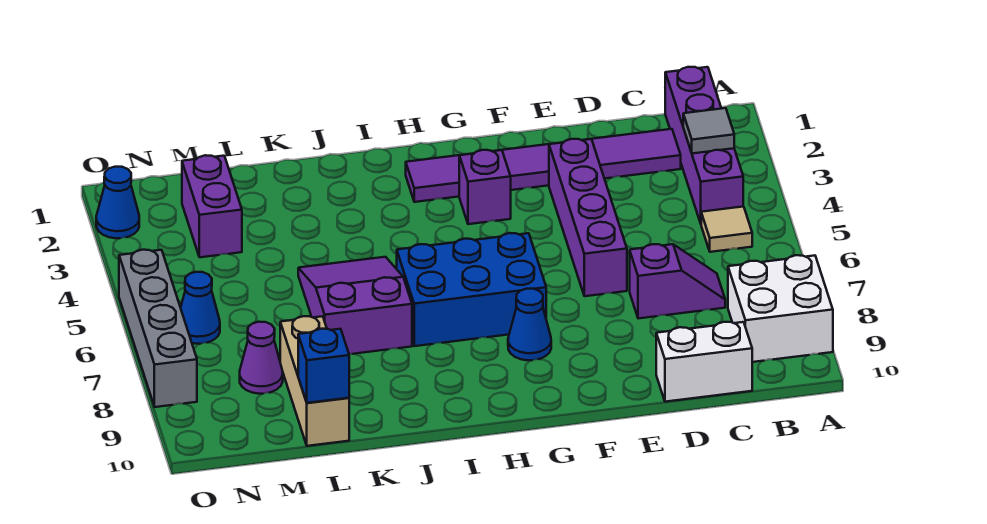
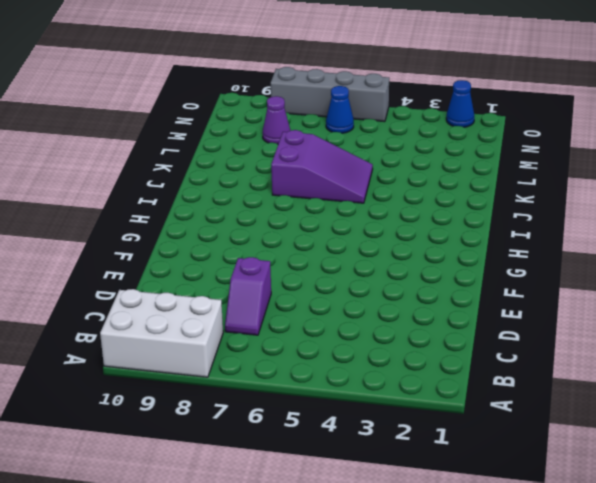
white 2x3 brick [100,289,223,377] -> white 2x2 brick [728,255,833,362]
none -> purple 1x4 brick [665,67,743,223]
none -> tan 1x1 tile [701,207,752,252]
none -> purple 1x6 tile [406,129,681,202]

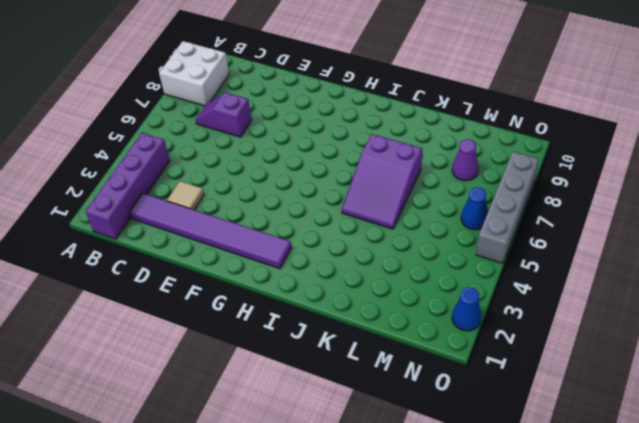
tan 1x1 tile [167,181,204,210] -> tan 1x1 tile moved to [701,207,752,252]
none -> white 1x2 brick [656,322,752,402]
none -> purple 1x4 brick [549,139,627,296]
none -> purple 1x1 brick [459,150,511,224]

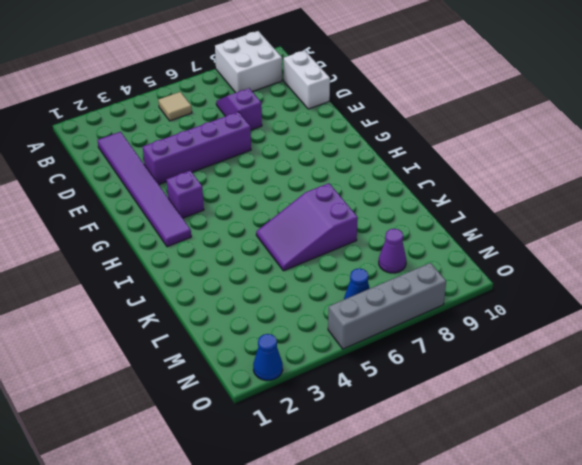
none -> purple 1x4 brick [665,67,743,223]
none -> blue 2x3 brick [397,233,546,346]
none -> blue 1x1 cone [508,289,551,360]

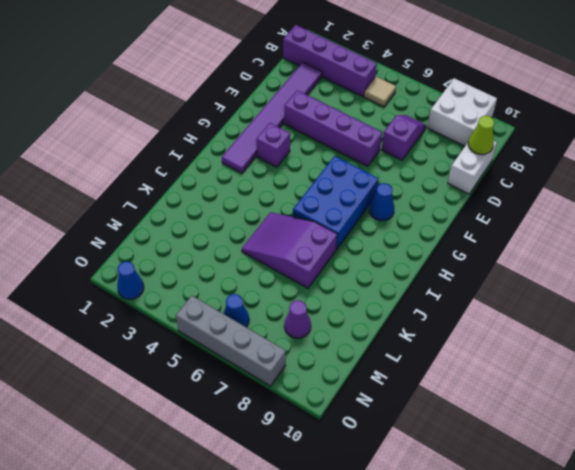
lime 1x1 cone [468,116,494,155] -> none
none -> tan 1x3 brick [280,316,349,446]
none -> purple 1x2 brick [182,155,242,257]
none -> grey 1x1 tile [683,108,734,153]

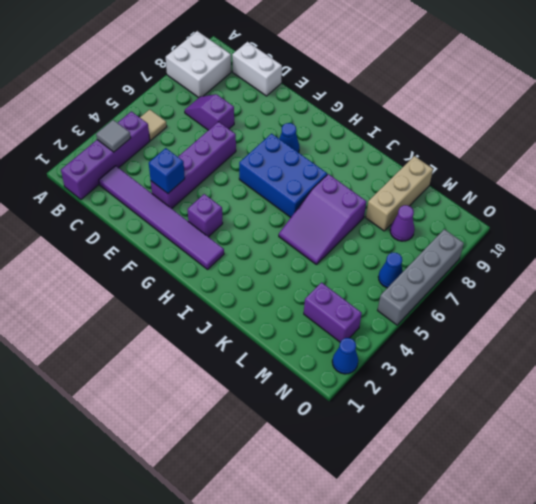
blue 1x1 brick [149,148,185,193] -> blue 1x1 brick moved to [298,329,349,403]
purple 1x2 brick [304,283,362,342] -> purple 1x2 brick turned to [182,155,242,257]

